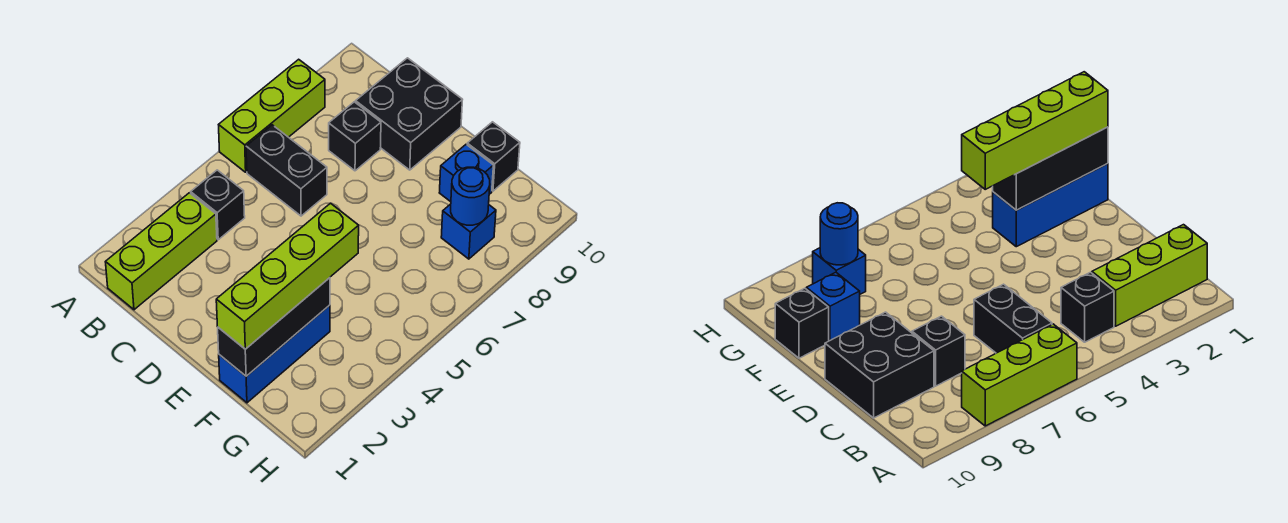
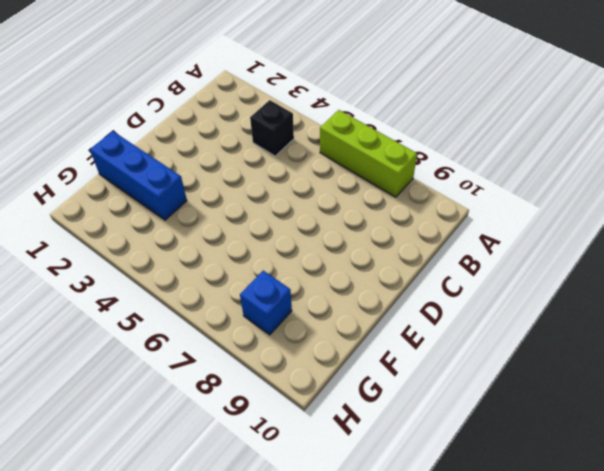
none -> lime 1x3 brick [106,193,217,310]
none -> black 1x2 brick [246,125,327,216]
none -> black 1x1 brick [329,102,381,171]

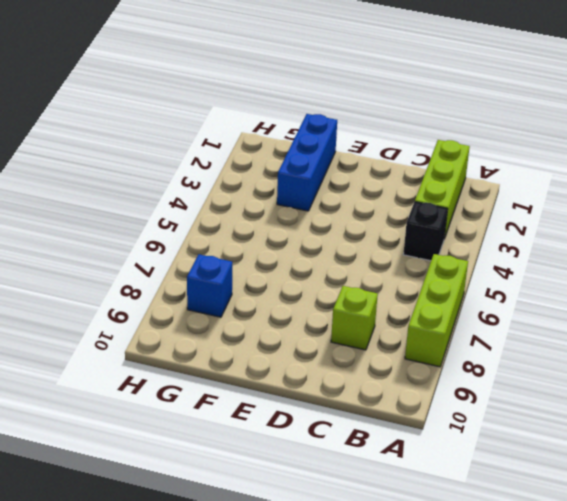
lime 1x1 brick [331,286,378,350] -> black 1x1 brick [329,102,381,171]
none -> black 1x2 brick [246,125,327,216]
none -> black 2x2 brick [356,58,462,170]
none -> blue 1x1 brick [439,145,493,202]

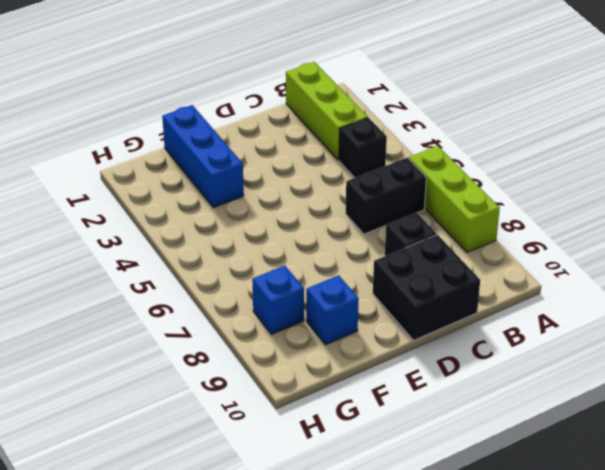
none -> black 1x1 brick [467,122,520,191]
none -> black 1x3 brick [218,278,330,376]
none -> blue 1x1 round brick [451,167,490,225]

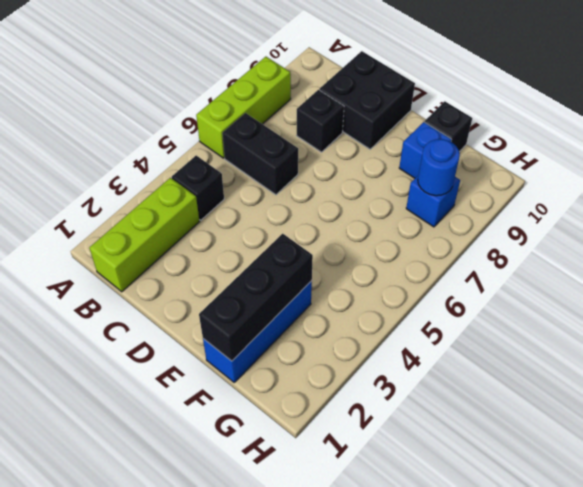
none -> lime 1x4 brick [216,203,359,349]

